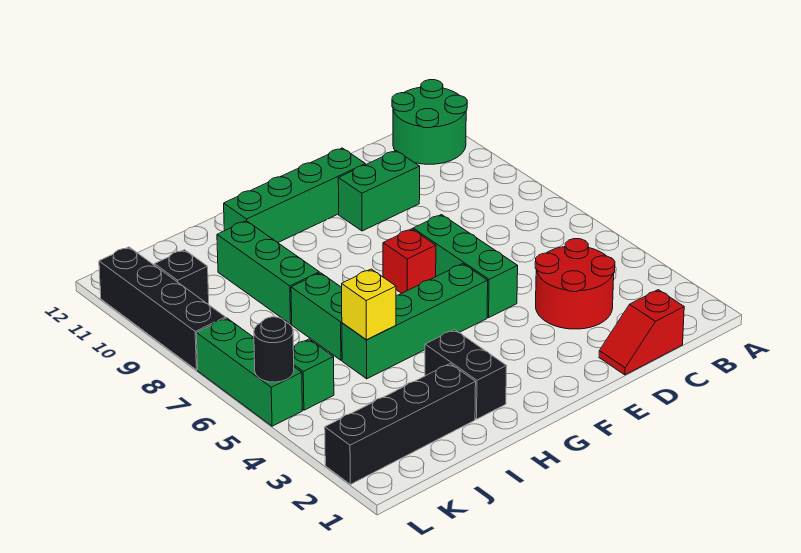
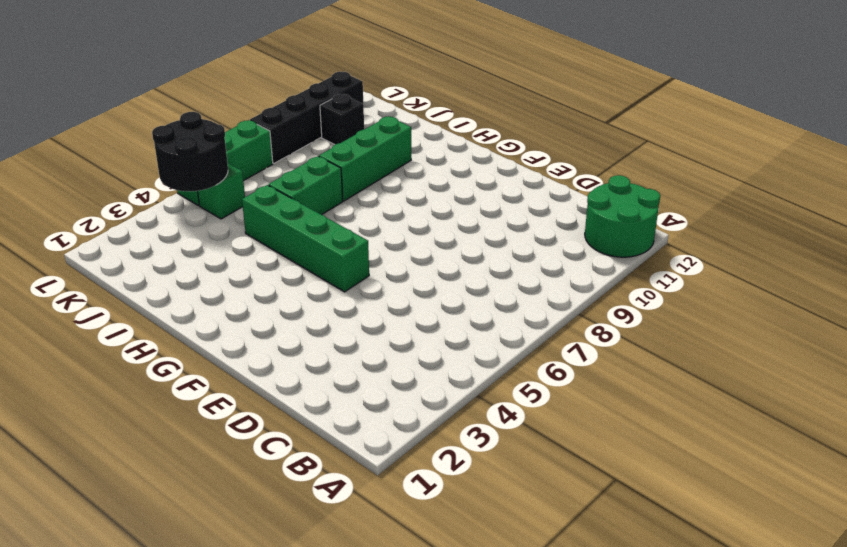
black 2x2 round brick [152,112,228,191] -> black 1x1 round brick [254,317,294,382]
none -> red 1x2 slope [599,290,684,375]
none -> red 2x2 round brick [535,239,615,329]
none -> green 1x2 brick [338,151,420,231]

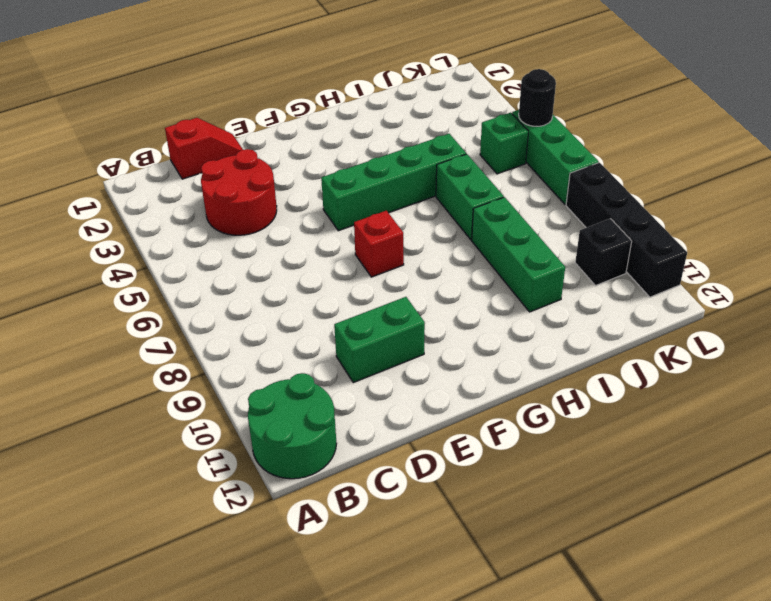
none -> green 1x3 brick [413,215,518,318]
none -> green 1x4 brick [224,148,365,242]
none -> black 1x2 brick [425,330,507,419]

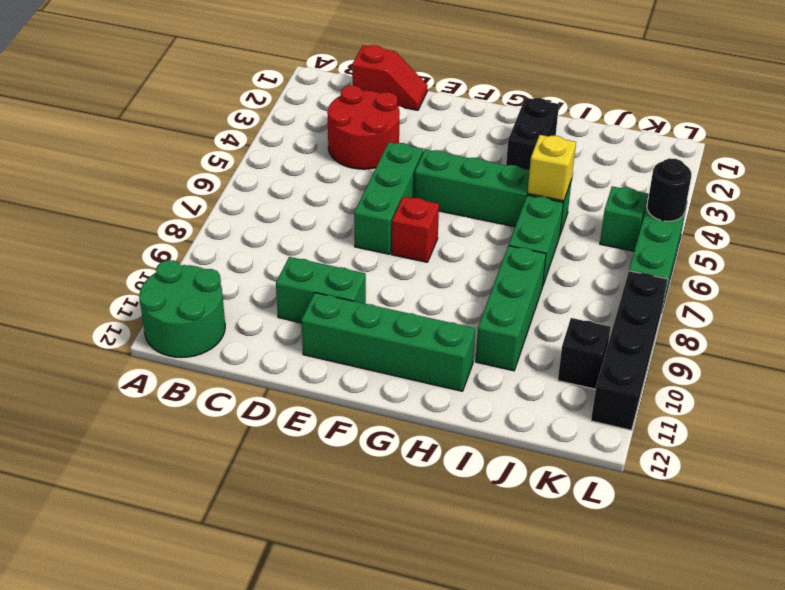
none -> black 1x4 brick [325,364,476,484]

